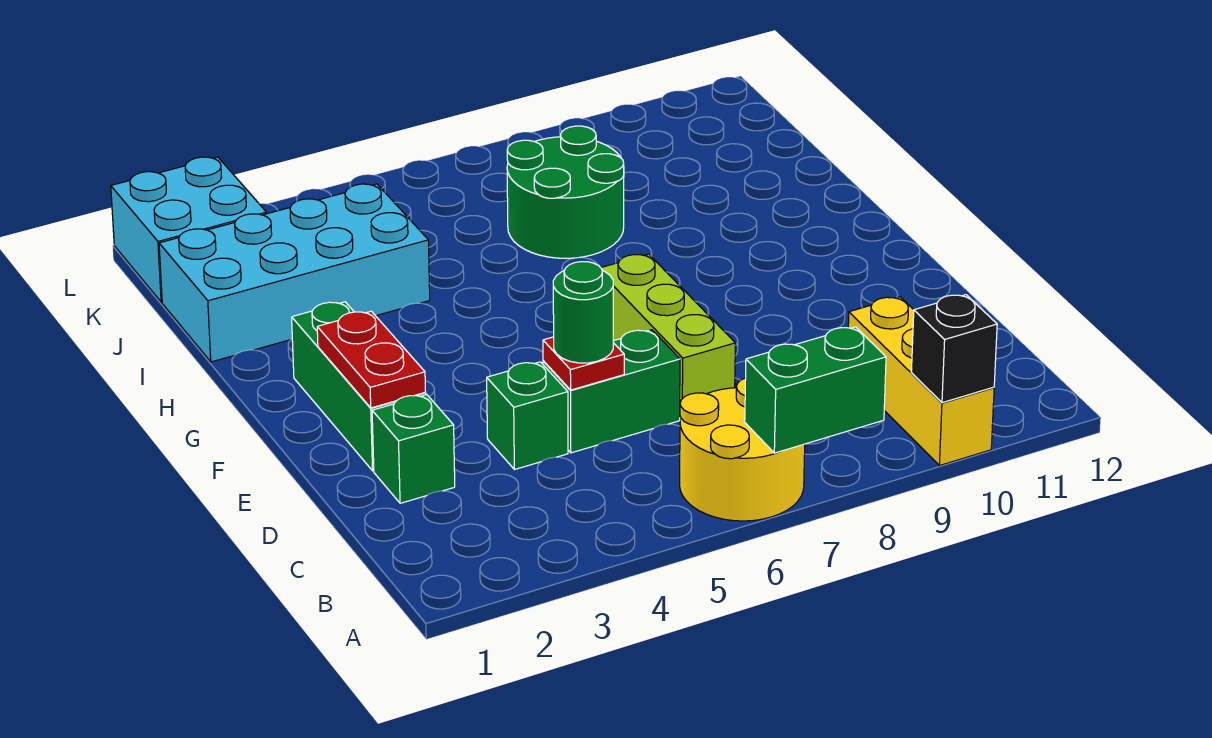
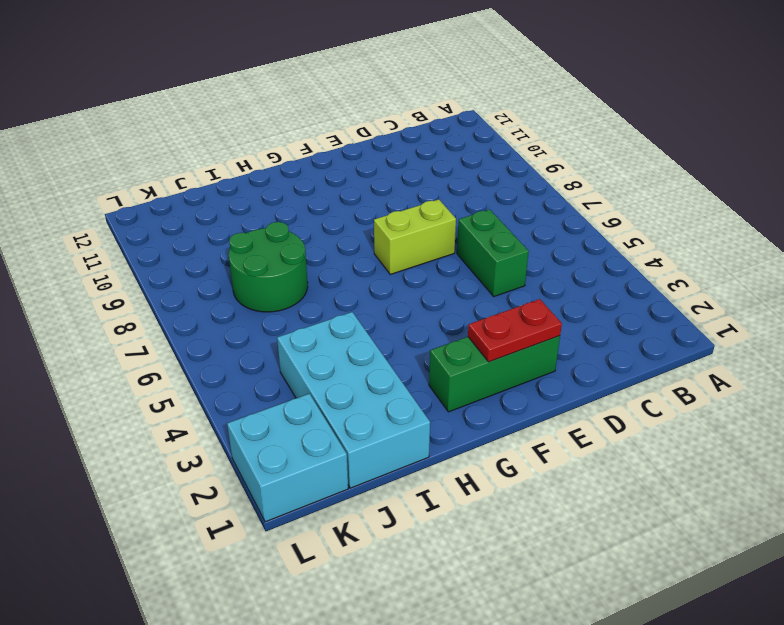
lime 1x2 brick [374,199,456,274] -> lime 1x3 brick [601,254,735,418]
none -> yellow 2x2 round brick [680,378,805,521]
none -> yellow 1x3 brick [848,297,994,466]
none -> green 1x1 brick [372,395,455,503]

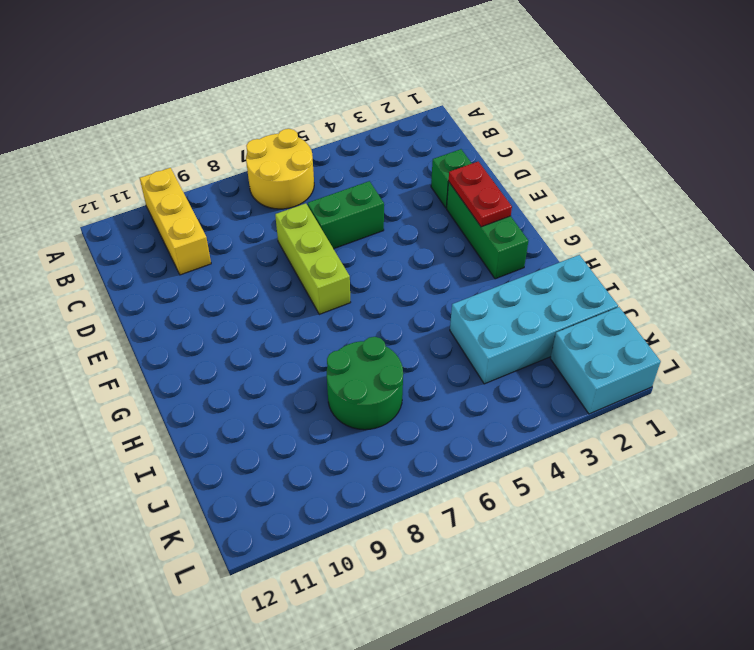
none -> green 1x1 brick [487,362,568,470]
none -> green 1x2 brick [745,327,886,453]
none -> black 1x1 brick [911,295,997,403]

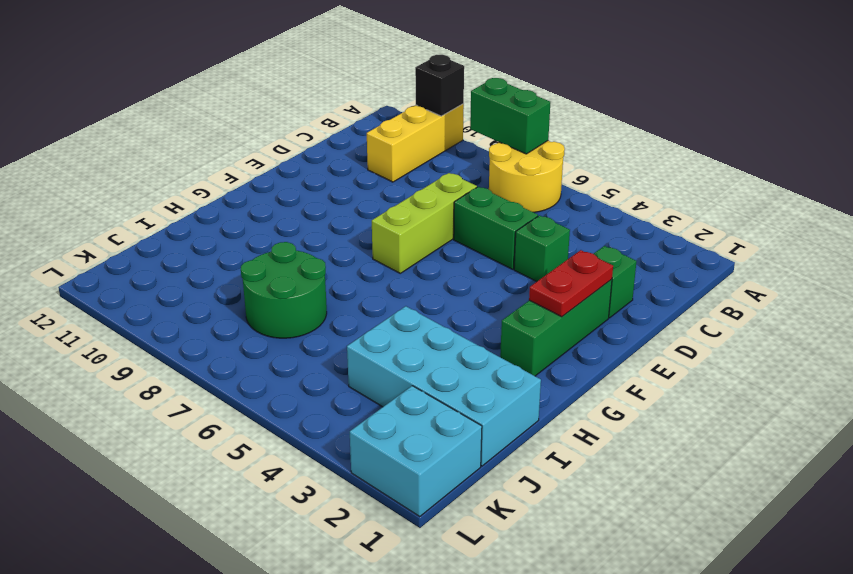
none -> red 1x1 plate [543,337,624,390]
none -> green 1x1 round brick [553,262,613,363]

